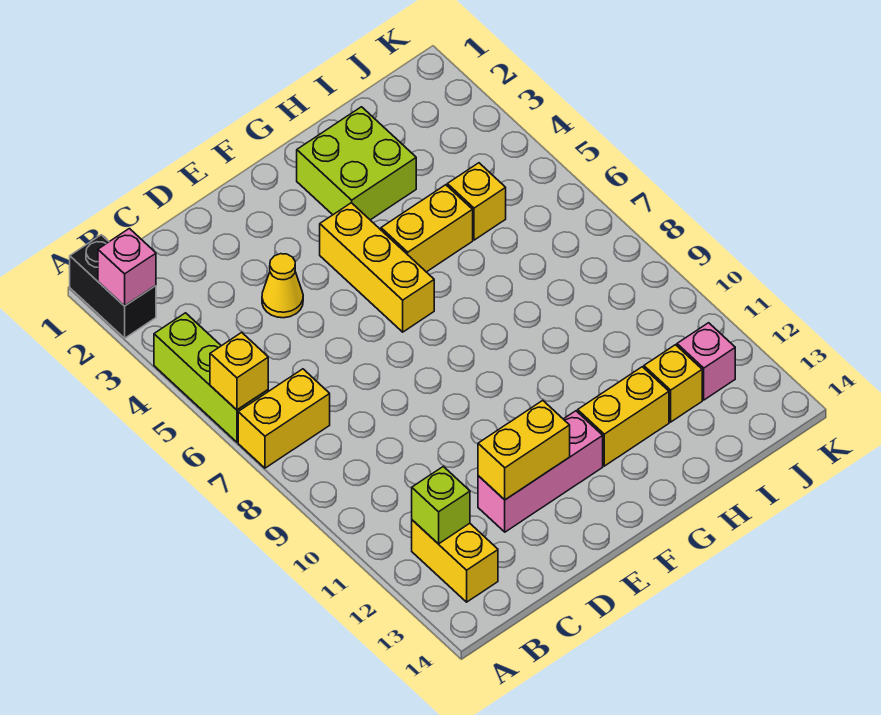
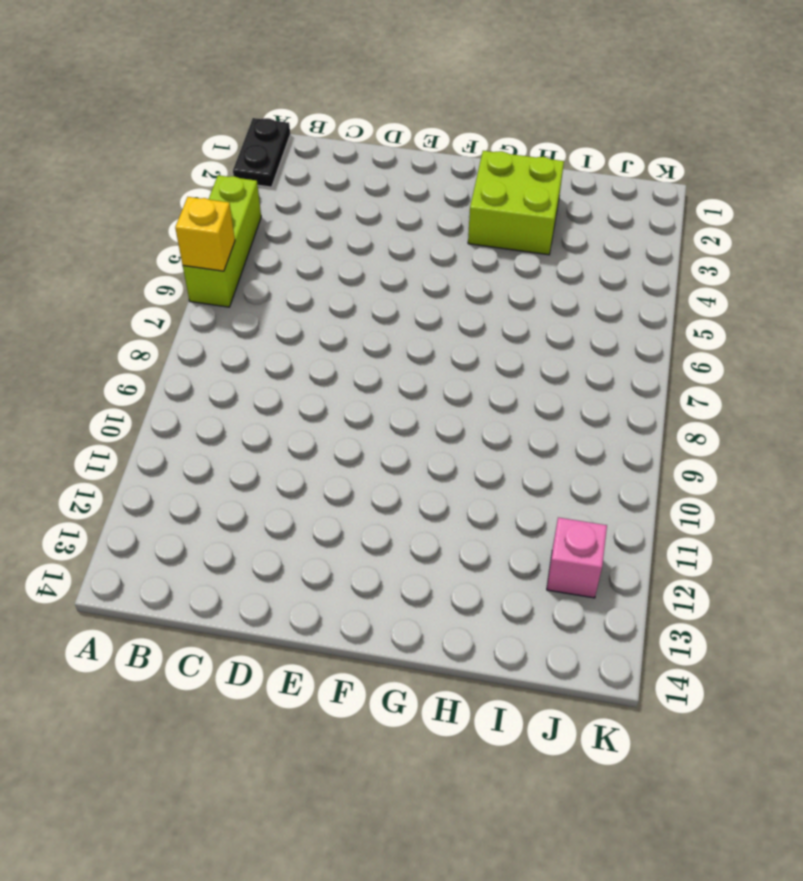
black 1x2 plate [233,118,290,187] -> black 1x2 brick [70,235,156,338]
none -> yellow 1x2 brick [238,369,330,468]
none -> yellow 1x2 brick [412,520,498,602]
none -> yellow 1x1 cone [262,254,303,318]

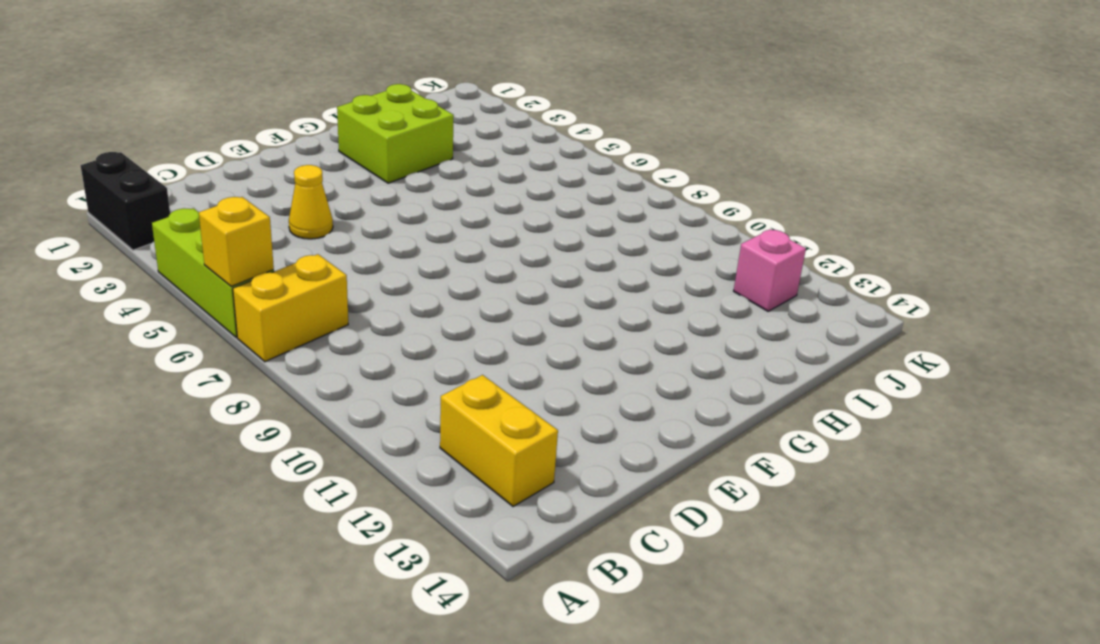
none -> pink 1x3 brick [478,411,603,532]
none -> yellow 1x3 brick [320,203,434,332]
none -> yellow 1x2 brick [381,185,473,272]

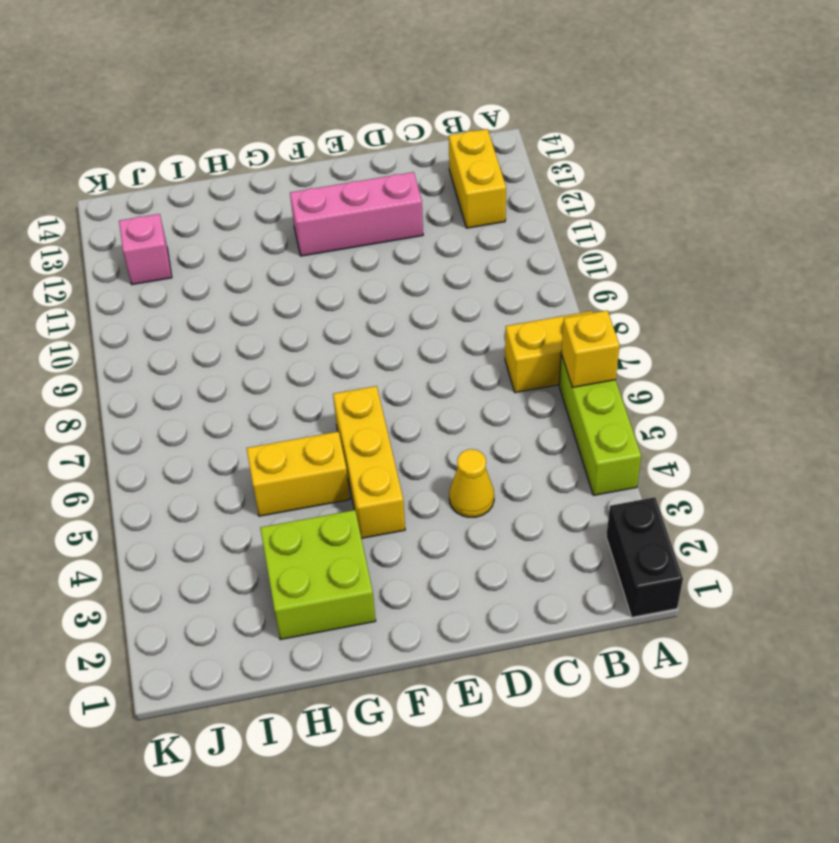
none -> yellow 1x2 brick [578,367,669,466]
none -> yellow 1x1 brick [447,163,506,240]
none -> yellow 1x1 brick [644,345,702,422]

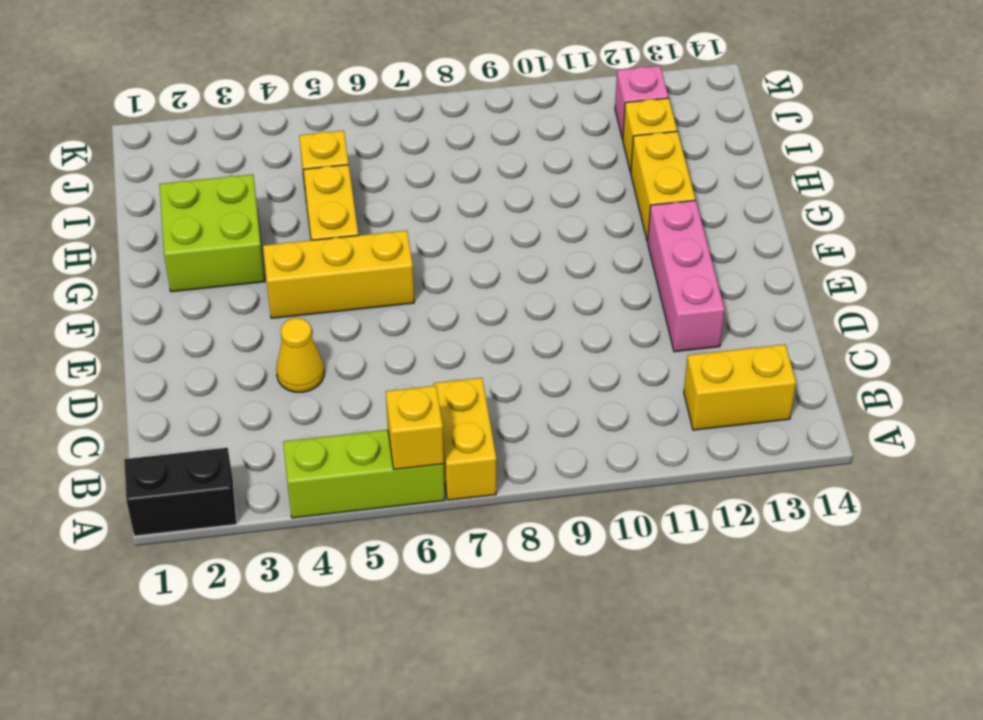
none -> pink 1x1 brick [98,229,156,306]
none -> lime 1x1 brick [412,466,470,544]
none -> yellow 1x2 brick [478,400,570,500]

